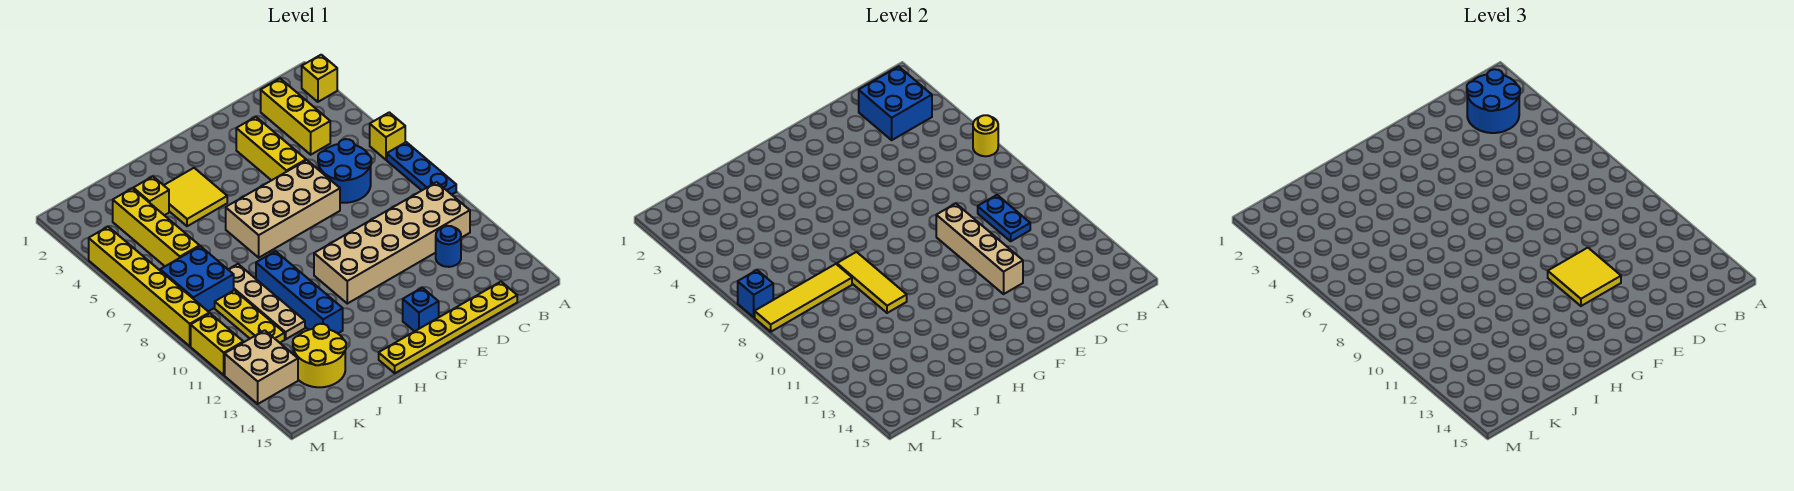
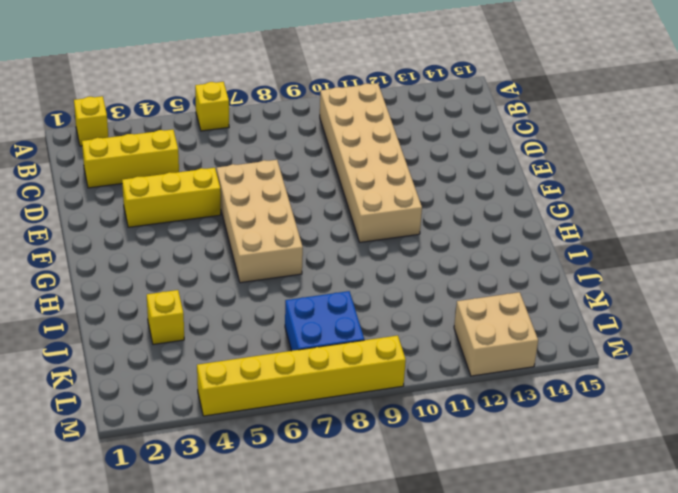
none -> blue 1x3 plate [387,142,456,195]
none -> blue 2x2 round brick [318,139,371,203]
none -> blue 1x1 round brick [436,226,461,267]
none -> yellow 1x6 plate [379,282,517,373]

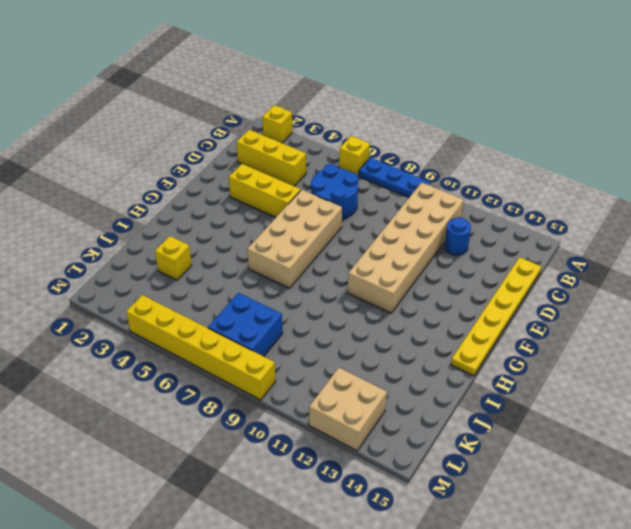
none -> blue 1x1 brick [403,288,439,331]
none -> yellow 2x2 tile [164,168,227,226]
none -> blue 1x4 brick [256,251,343,333]
none -> tan 1x4 plate [228,264,305,339]

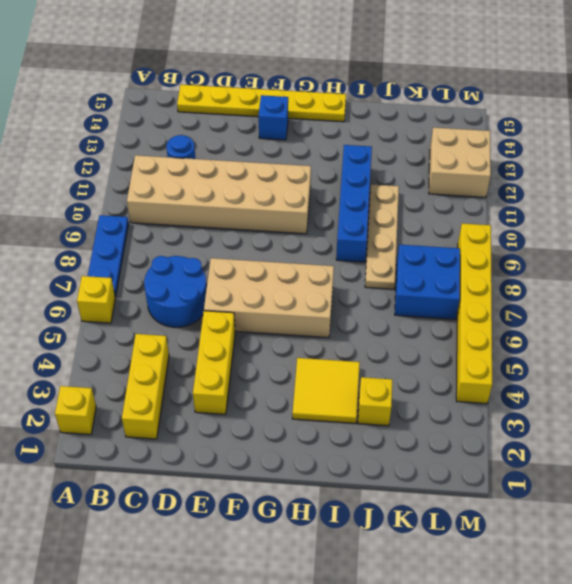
none -> yellow 2x2 round brick [293,324,346,387]
none -> yellow 1x4 brick [113,188,200,266]
none -> yellow 1x3 plate [215,290,285,343]
none -> yellow 1x2 brick [191,313,243,375]

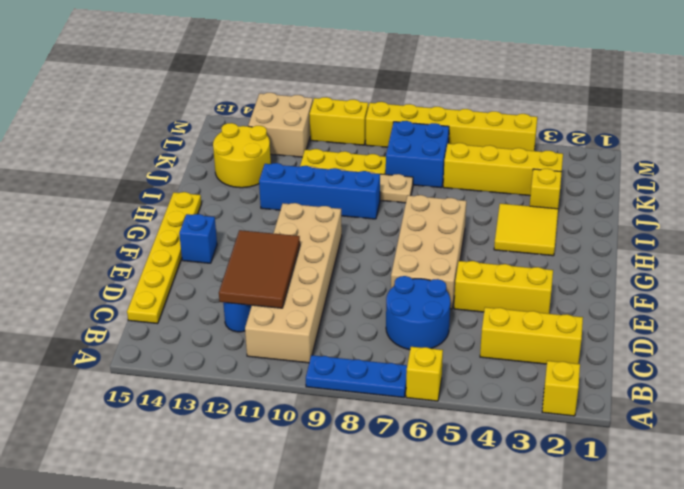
brown 2x3 tile [219,230,300,308] -> tan 1x4 brick [936,204,1023,294]
none -> yellow 1x1 round brick [973,115,998,156]
none -> blue 2x2 brick [859,67,932,140]
none -> blue 1x2 plate [978,195,1030,241]
none -> yellow 1x3 tile [837,252,907,313]

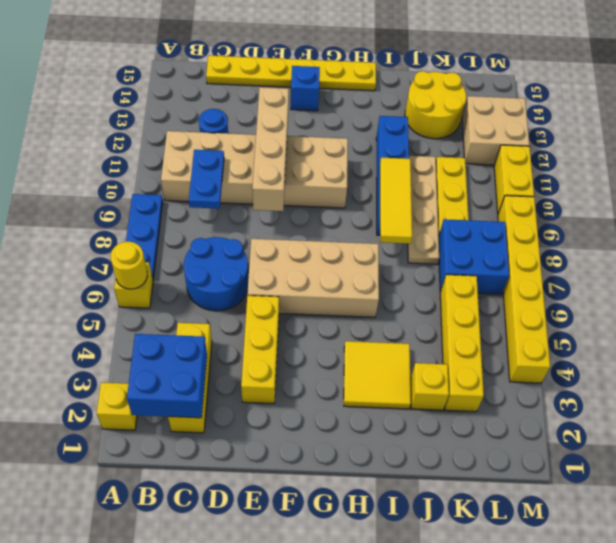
none -> yellow 1x4 tile [755,264,852,332]
none -> blue 1x1 brick [738,270,773,317]
none -> blue 2x2 round brick [1467,69,1520,133]
none -> yellow 2x2 tile [1548,248,1621,306]

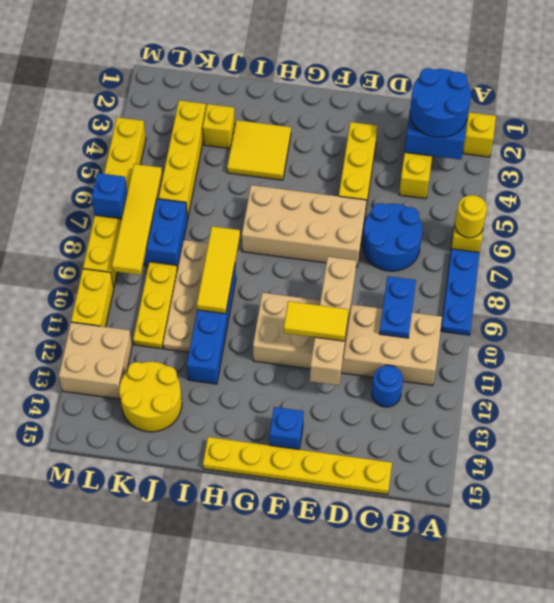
yellow 1x2 tile [284,301,349,341] -> yellow 2x2 tile [1548,248,1621,306]
yellow 1x4 tile [112,164,162,275] -> yellow 1x4 tile turned to [755,264,852,332]

